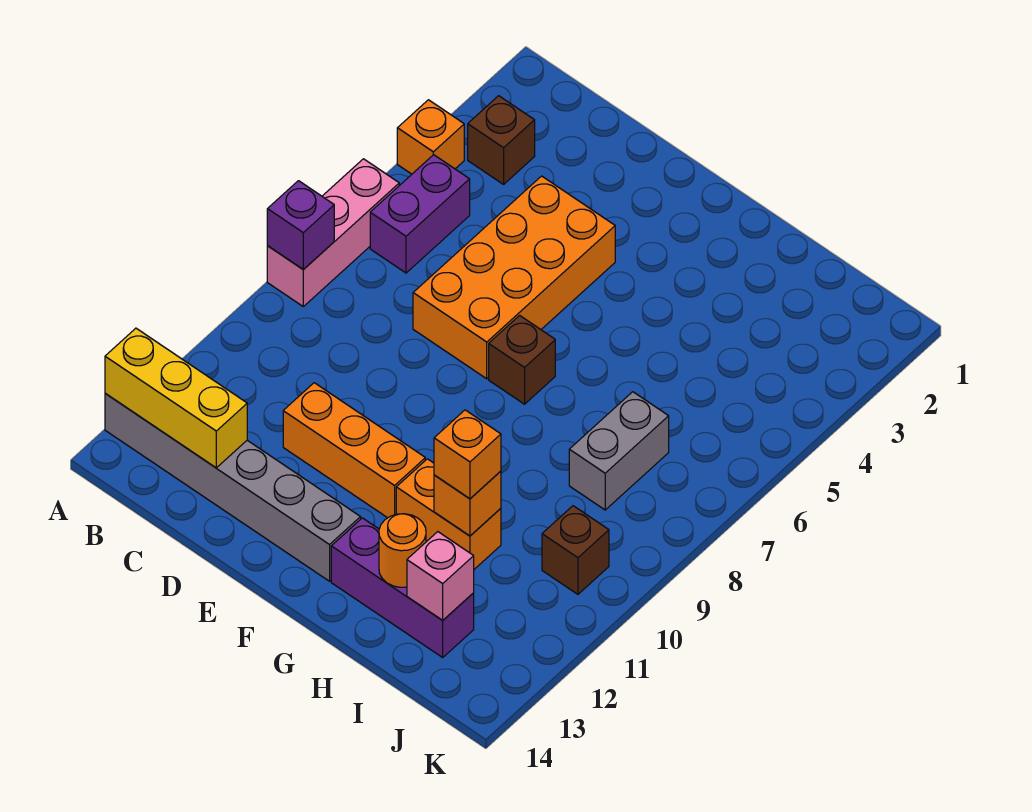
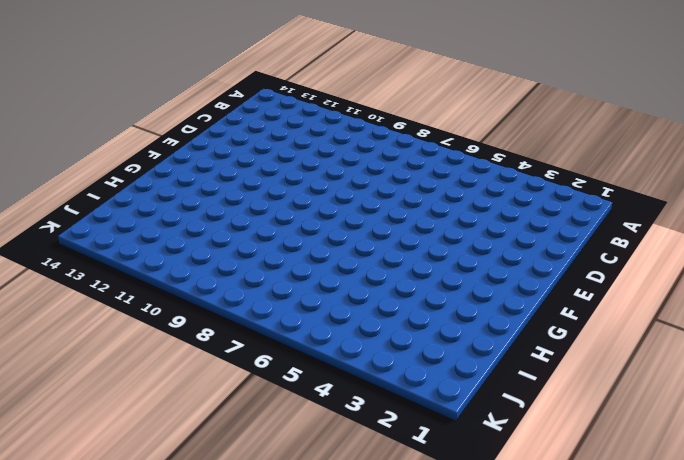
none -> orange 1x1 brick [397,100,464,174]
none -> pink 1x3 brick [267,159,399,306]
none -> grey 1x6 brick [105,393,361,581]

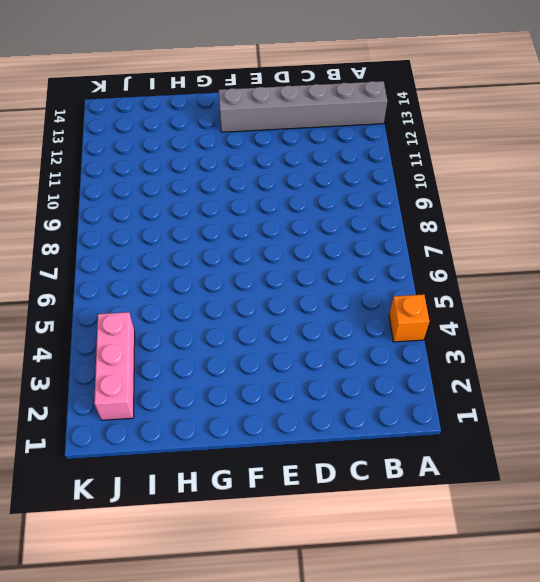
pink 1x3 brick [94,312,135,420] -> pink 1x3 brick moved to [267,159,399,306]
none -> brown 1x1 brick [468,96,535,184]
none -> purple 1x2 brick [370,155,470,273]
none -> orange 2x4 brick [413,176,615,379]

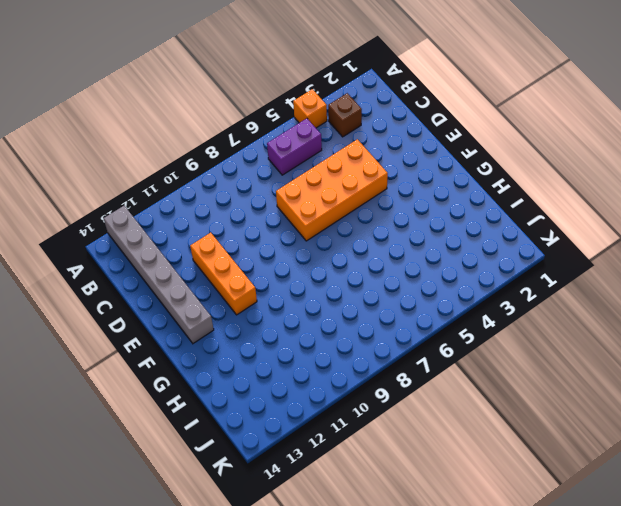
none -> pink 1x3 brick [267,159,399,306]
none -> brown 1x1 brick [489,315,555,404]
none -> orange 1x2 brick [396,459,501,569]

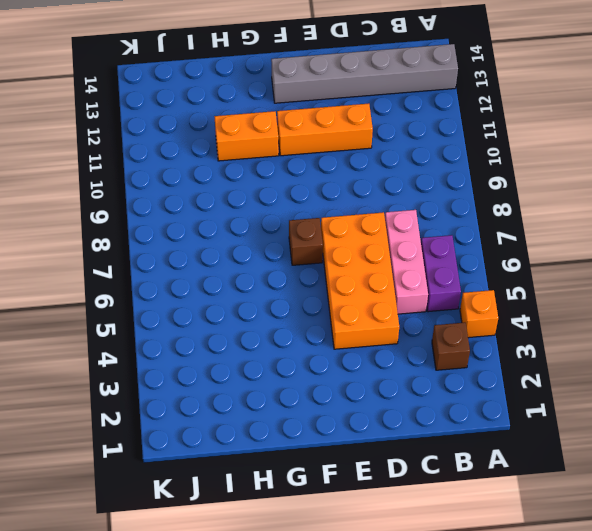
pink 1x3 brick [385,210,428,314] -> pink 1x3 brick moved to [267,159,399,306]
none -> purple 1x3 brick [331,518,474,657]
none -> grey 1x2 brick [569,392,669,510]
none -> brown 1x1 brick [542,506,609,594]

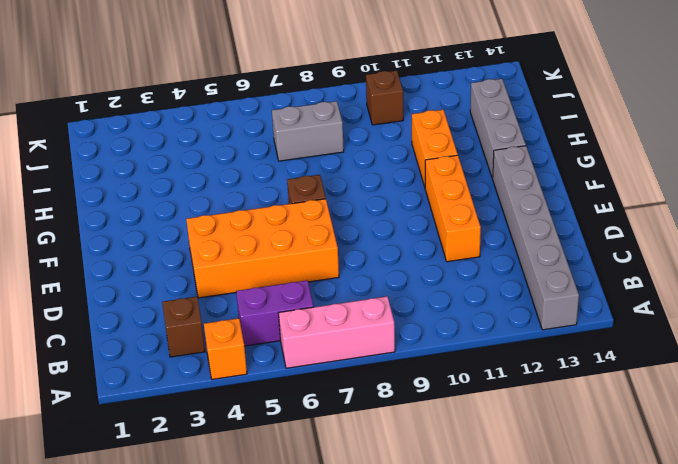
grey 1x3 brick [470,79,526,179] -> purple 1x3 brick [331,518,474,657]
none -> purple 1x1 brick [267,181,334,269]
none -> yellow 1x3 brick [105,328,247,468]
none -> orange 1x1 brick [434,471,501,536]

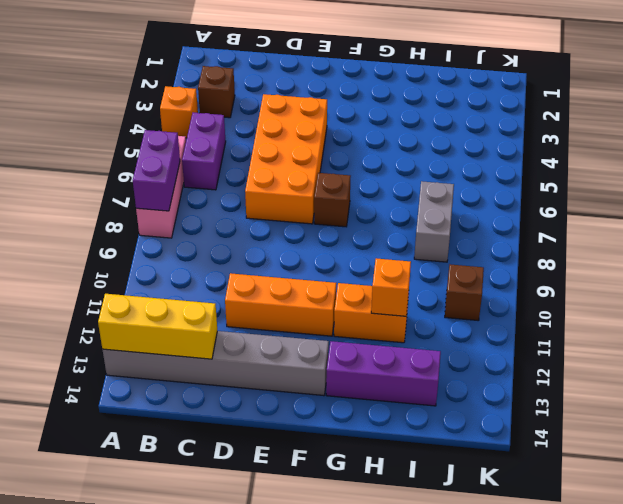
purple 1x2 brick [133,130,180,211] -> purple 1x1 brick [267,181,334,269]
none -> orange 1x1 round brick [379,514,426,587]
none -> pink 1x1 brick [407,532,474,620]
none -> orange 1x1 brick [434,410,501,499]

